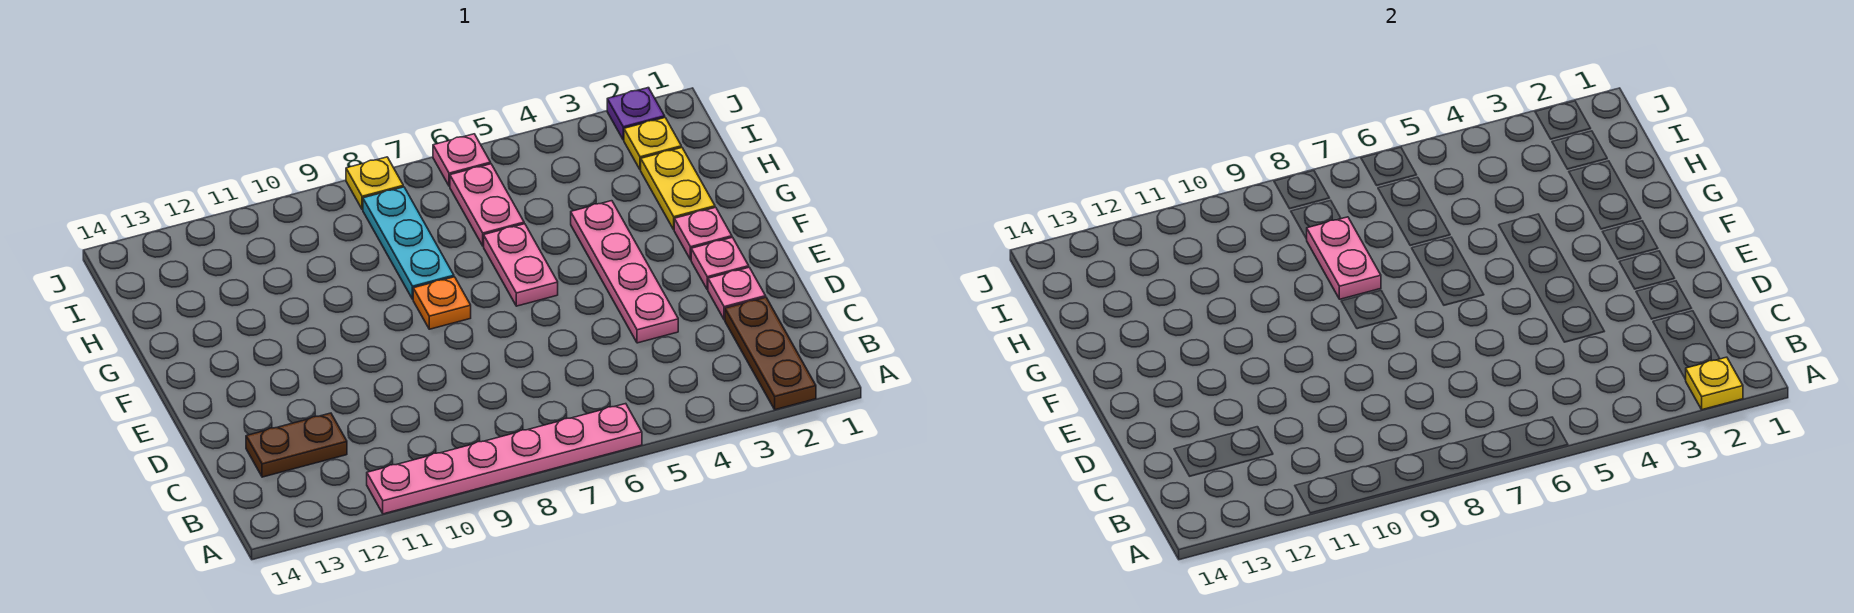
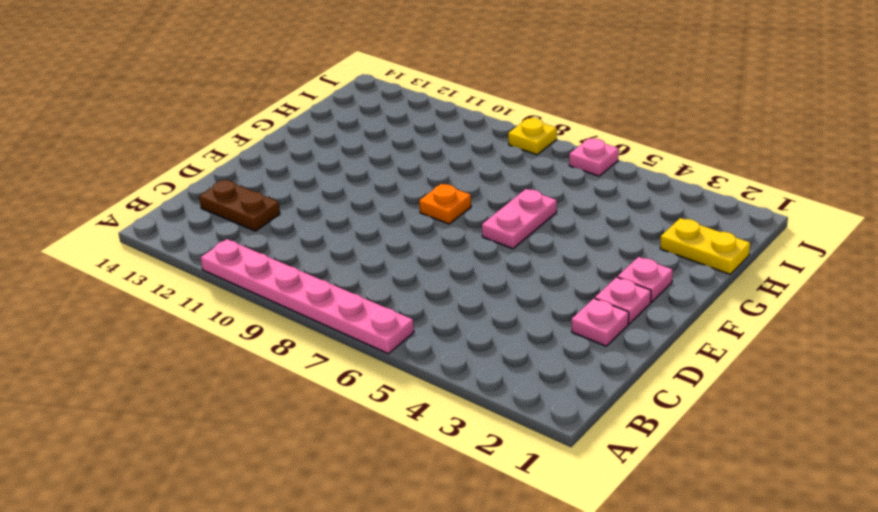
yellow 1x2 plate [660,218,750,274] -> yellow 1x2 plate turned to [641,147,715,229]
none -> brown 1x3 plate [725,297,816,410]
none -> pink 1x4 plate [571,201,678,343]
none -> cyan 1x3 plate [363,187,454,299]

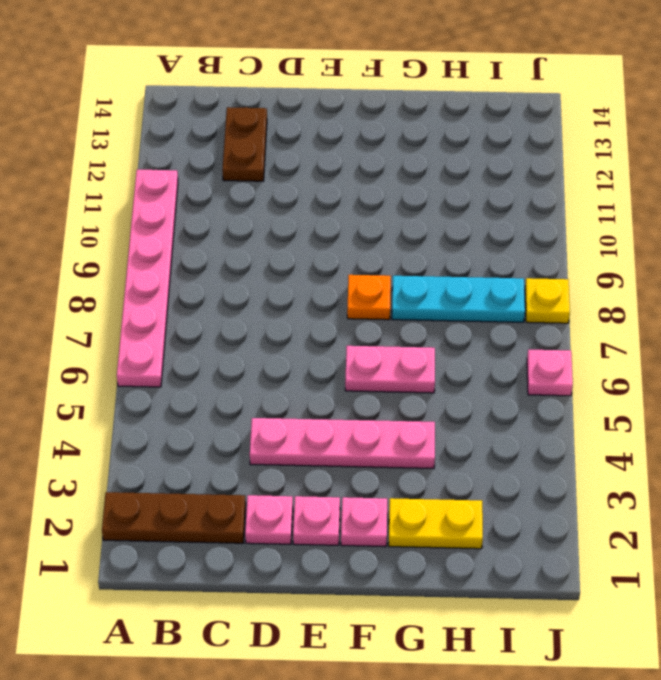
none -> pink 1x2 plate [450,164,524,246]
none -> yellow 1x1 plate [624,118,681,170]
none -> purple 1x1 plate [607,88,665,140]

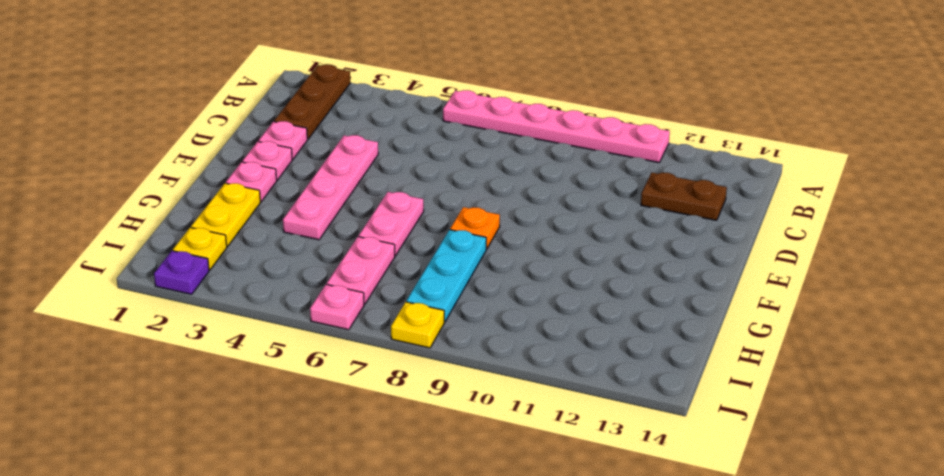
none -> yellow 1x1 plate [1685,357,1743,410]
none -> pink 1x2 plate [1307,217,1381,299]

